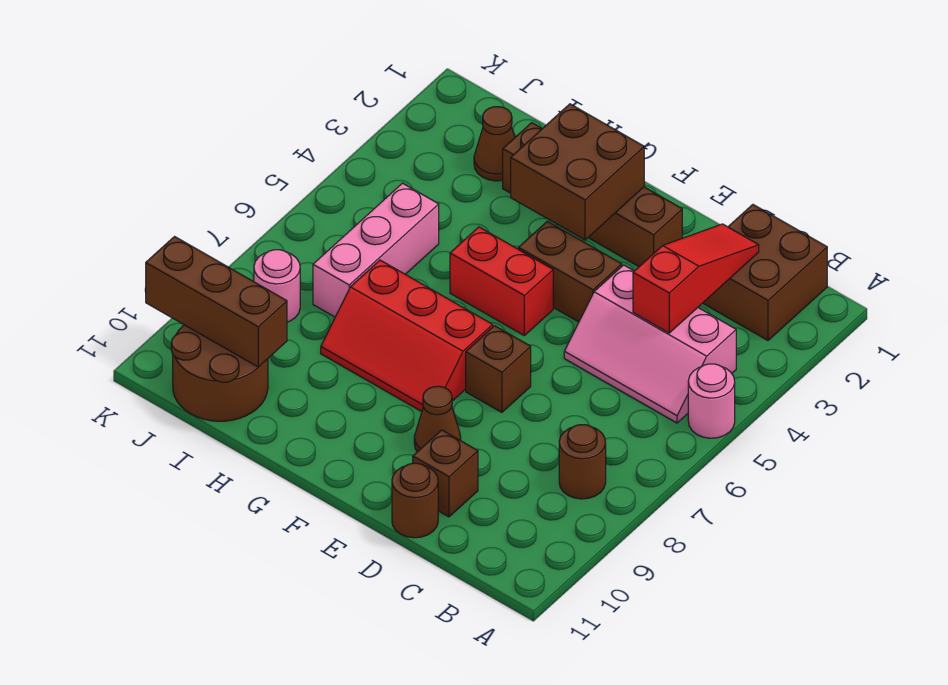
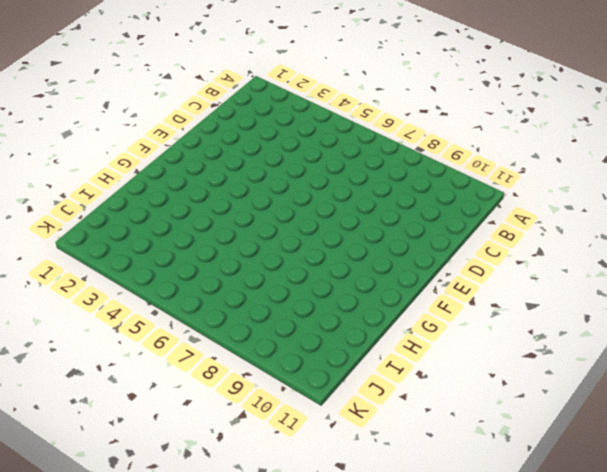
none -> pink 1x1 round brick [688,364,735,438]
none -> brown 2x2 brick [703,205,827,340]
none -> pink 2x3 slope [564,265,736,423]

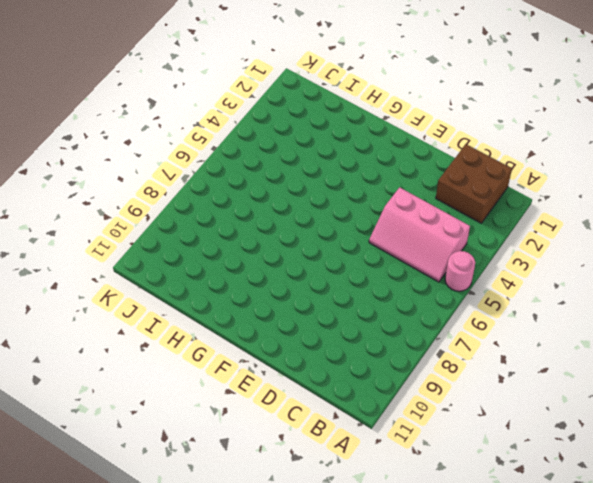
none -> brown 1x1 round brick [559,425,606,499]
none -> brown 1x1 brick [413,430,478,517]
none -> brown 1x1 round brick [392,463,438,538]

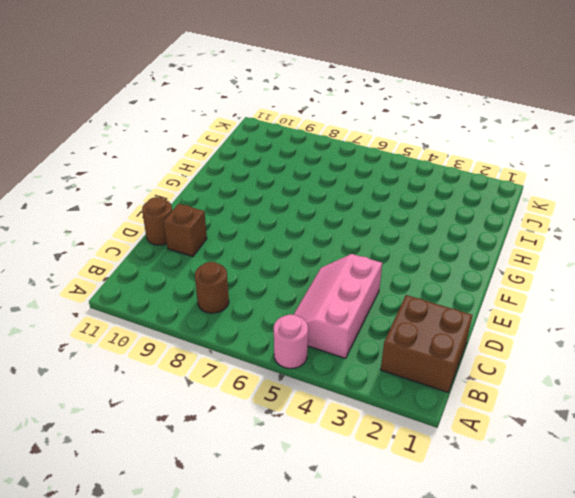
none -> brown 1x4 brick [503,123,682,267]
none -> brown 1x2 brick [518,221,622,322]
none -> brown 1x1 brick [466,326,531,412]

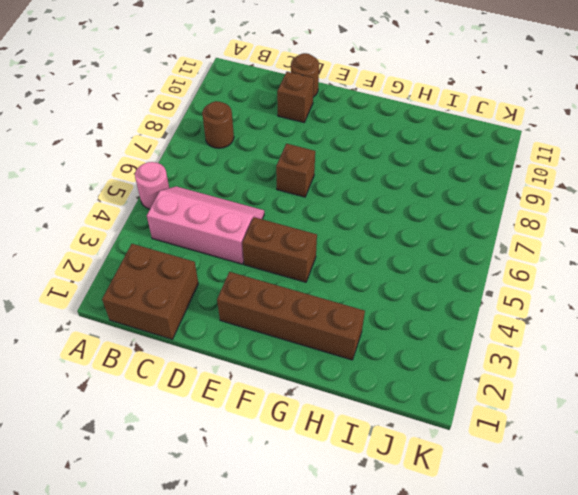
none -> brown 1x1 cone [414,386,461,452]
none -> red 1x2 brick [450,227,553,335]
none -> red 2x3 slope [321,260,493,412]

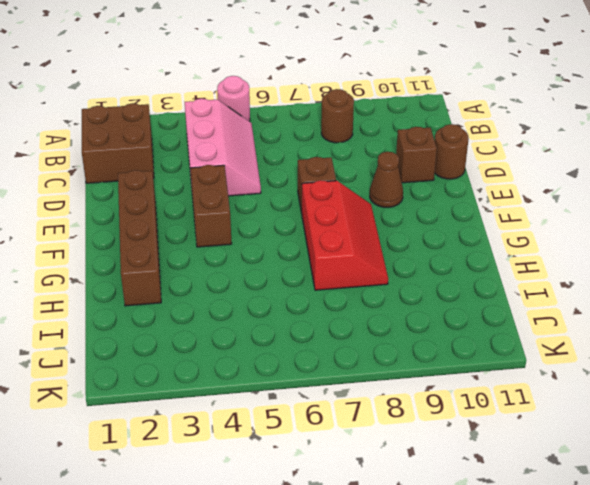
none -> red 1x2 brick [450,227,553,335]
none -> brown 1x1 cone [474,107,515,181]
none -> pink 1x3 brick [313,183,439,317]

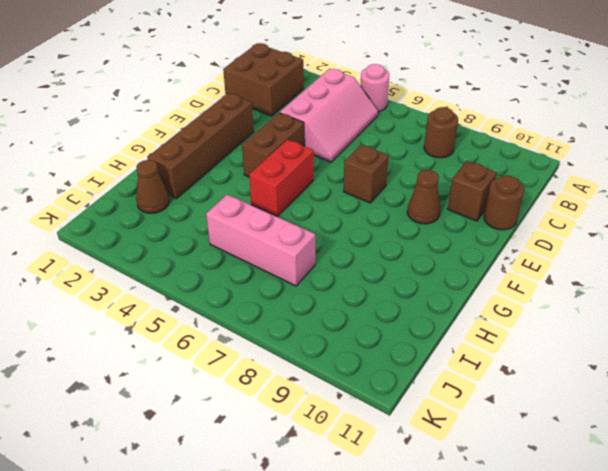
none -> red 2x3 slope [321,260,493,412]
none -> brown 2x2 round brick [171,325,268,421]
none -> pink 1x1 round brick [254,250,300,322]

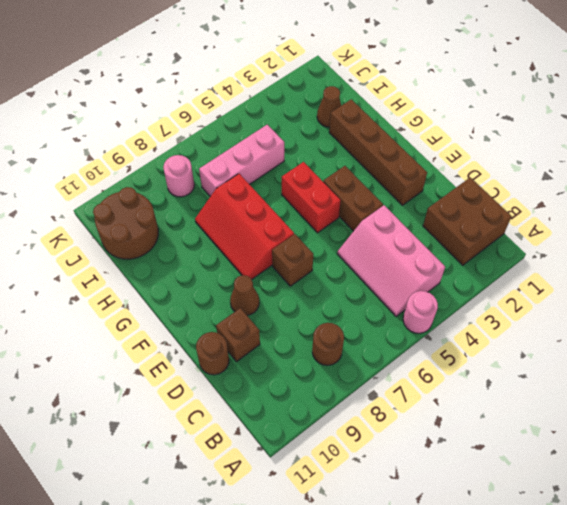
none -> red 1x3 slope [633,224,759,333]
none -> brown 2x2 brick [511,104,644,240]
none -> brown 1x3 brick [146,237,287,367]

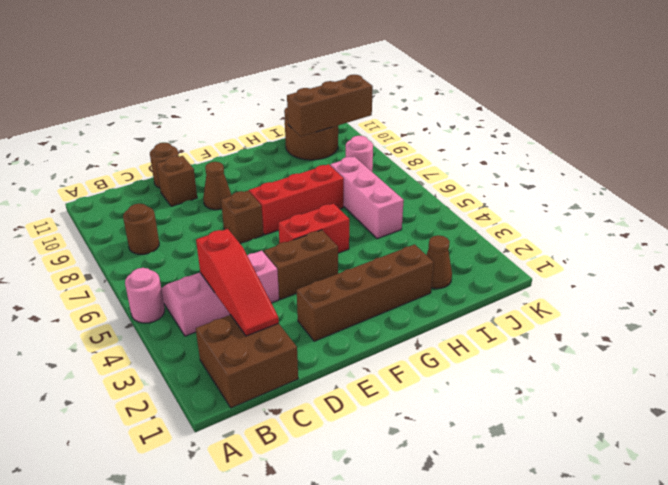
none -> brown 2x2 brick [511,104,644,240]

